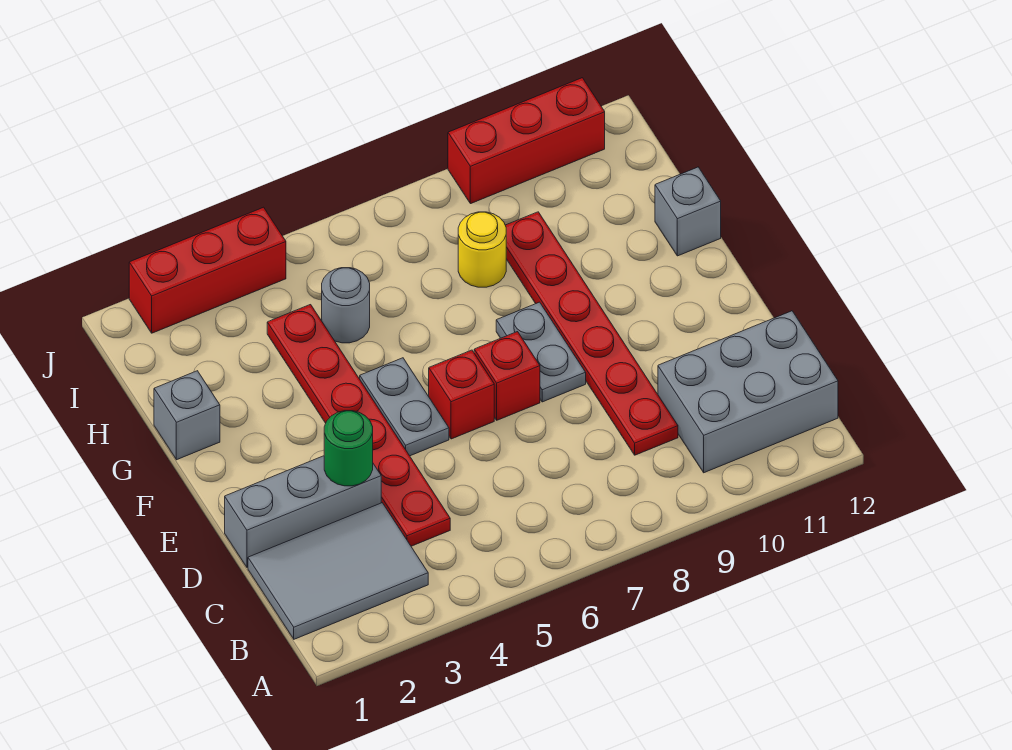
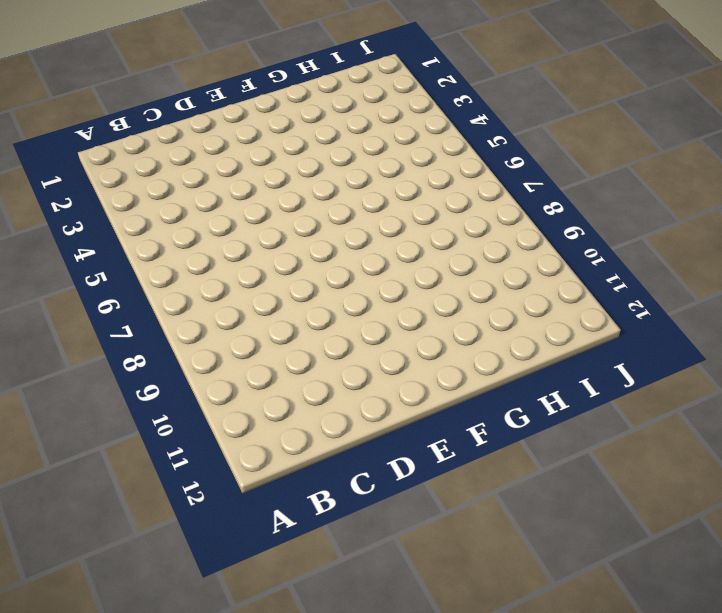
none -> grey 2x3 tile [248,503,428,639]
none -> grey 2x3 brick [658,311,838,473]
none -> red 1x6 plate [267,305,450,546]

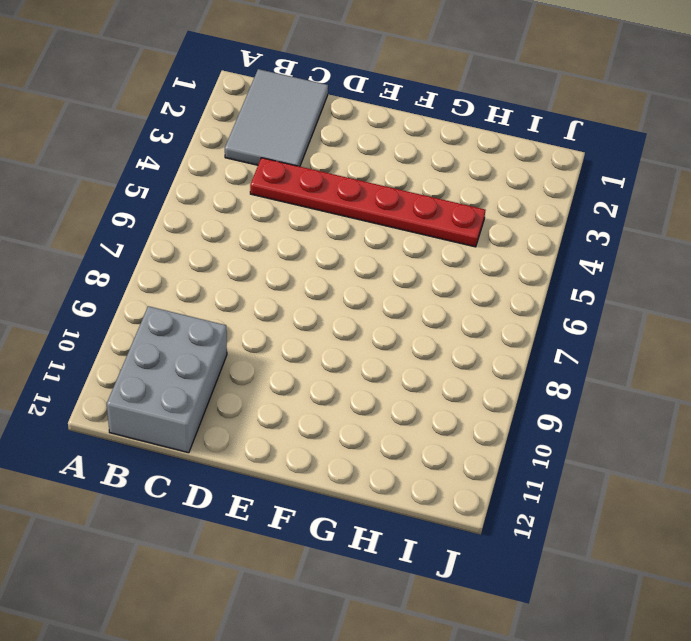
none -> red 1x6 plate [505,212,678,455]
none -> grey 1x3 brick [225,456,381,567]
none -> grey 1x2 plate [360,358,449,456]

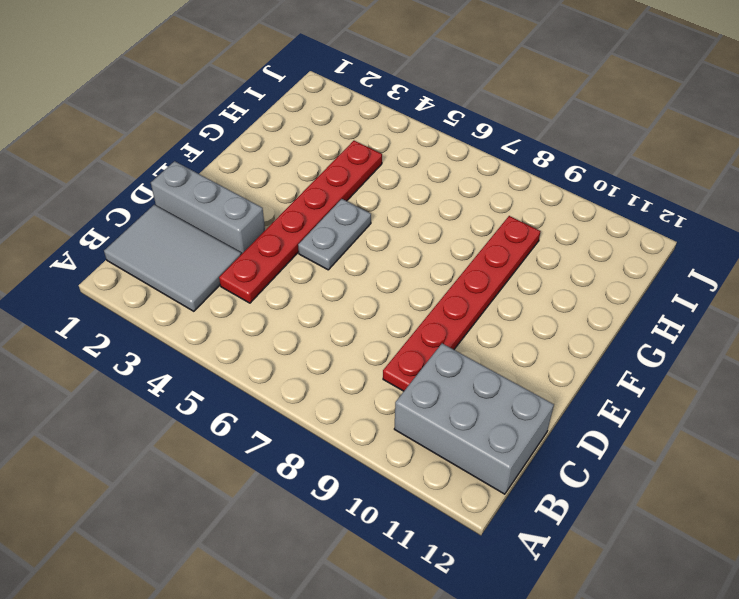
none -> red 1x1 brick [429,350,494,439]
none -> red 1x1 brick [474,332,540,420]
none -> grey 1x2 plate [496,302,586,402]

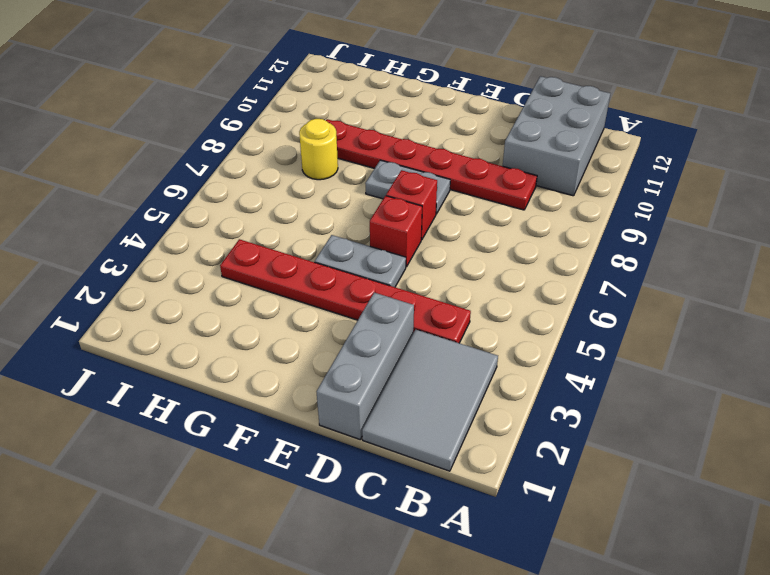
none -> grey 1x1 brick [154,371,220,460]
none -> grey 1x1 brick [655,167,721,256]
none -> grey 1x1 round brick [322,268,370,343]

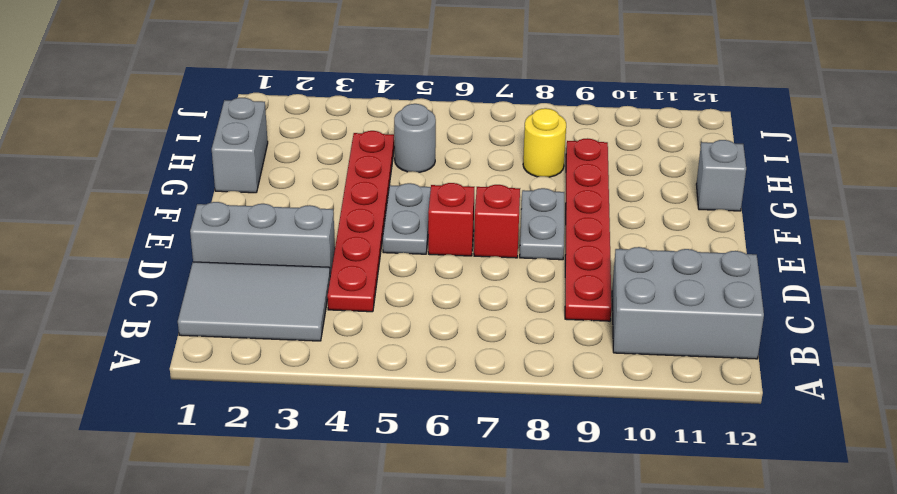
grey 1x2 brick [212,98,268,193] -> grey 1x1 brick [154,371,220,460]
none -> red 1x3 brick [129,207,286,333]
none -> red 1x3 brick [448,78,605,204]
none -> green 1x1 round brick [324,411,373,486]

